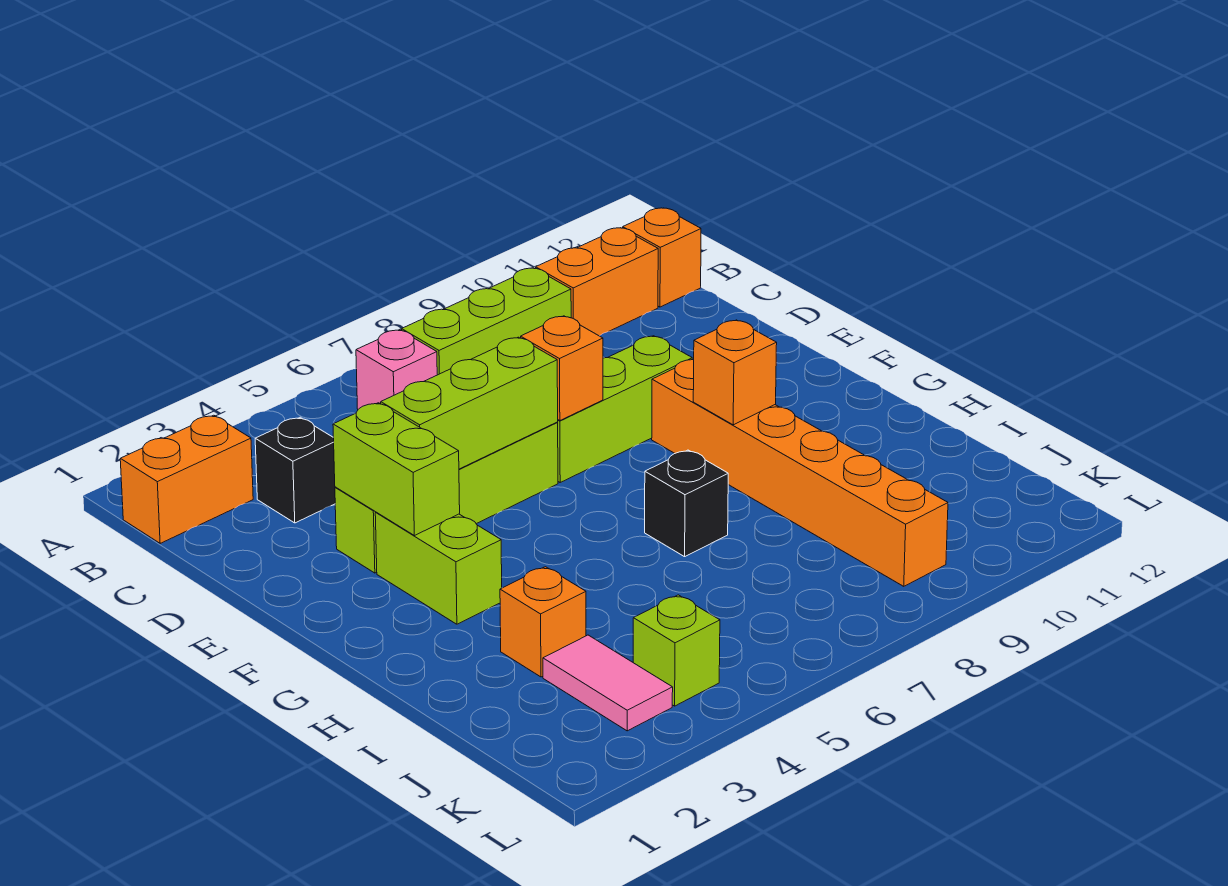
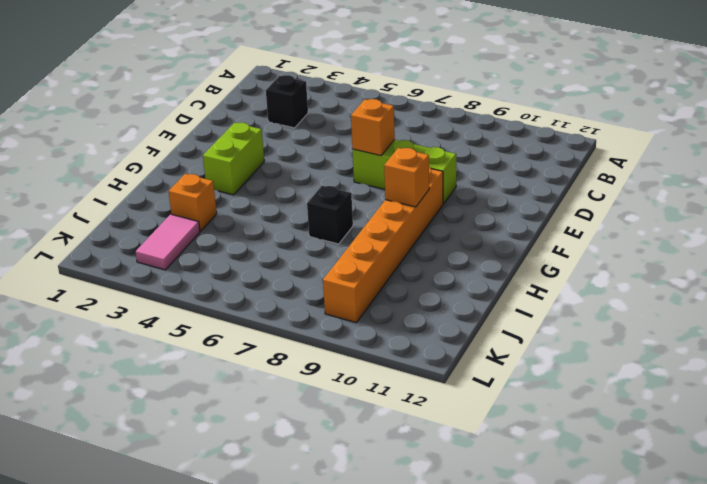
none -> orange 1x2 brick [120,415,253,543]
none -> pink 1x1 brick [356,330,437,409]
none -> lime 1x3 brick [402,268,571,375]

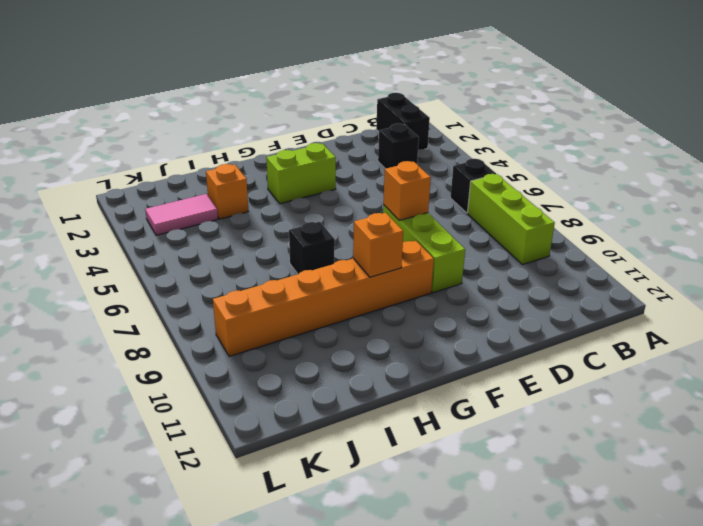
black 1x2 brick [376,93,430,150] -> orange 1x2 brick [120,415,253,543]
black 1x1 brick [451,159,496,213] -> pink 1x1 brick [356,330,437,409]
none -> orange 1x2 brick [536,228,658,336]
none -> orange 1x1 brick [623,208,701,307]
none -> lime 1x4 brick [335,422,558,573]

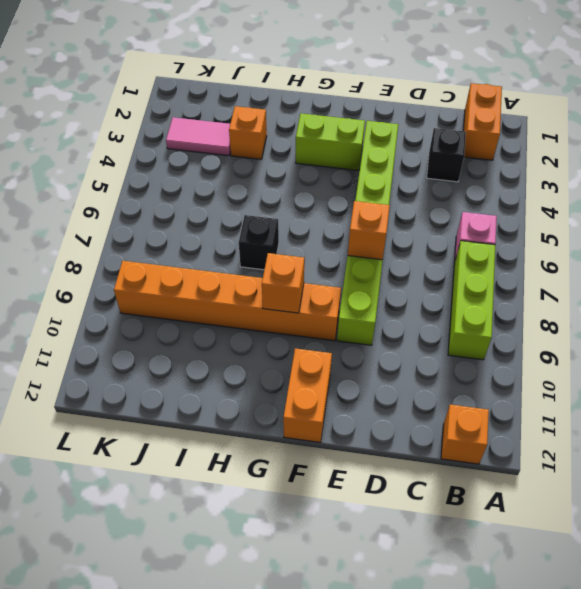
orange 1x2 brick [283,348,332,442] -> orange 1x2 brick moved to [536,228,658,336]
none -> lime 1x1 brick [633,595,720,706]
none -> lime 1x2 brick [333,403,460,536]
none -> lime 1x3 brick [381,337,558,469]

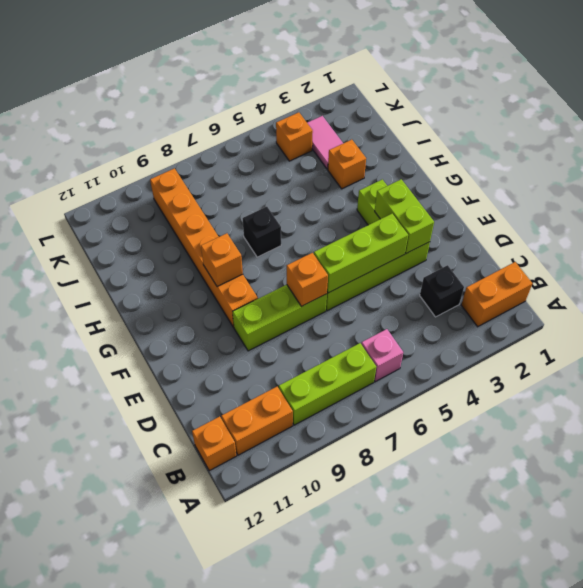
orange 1x1 brick [276,112,313,161] -> lime 1x1 brick [633,595,720,706]

